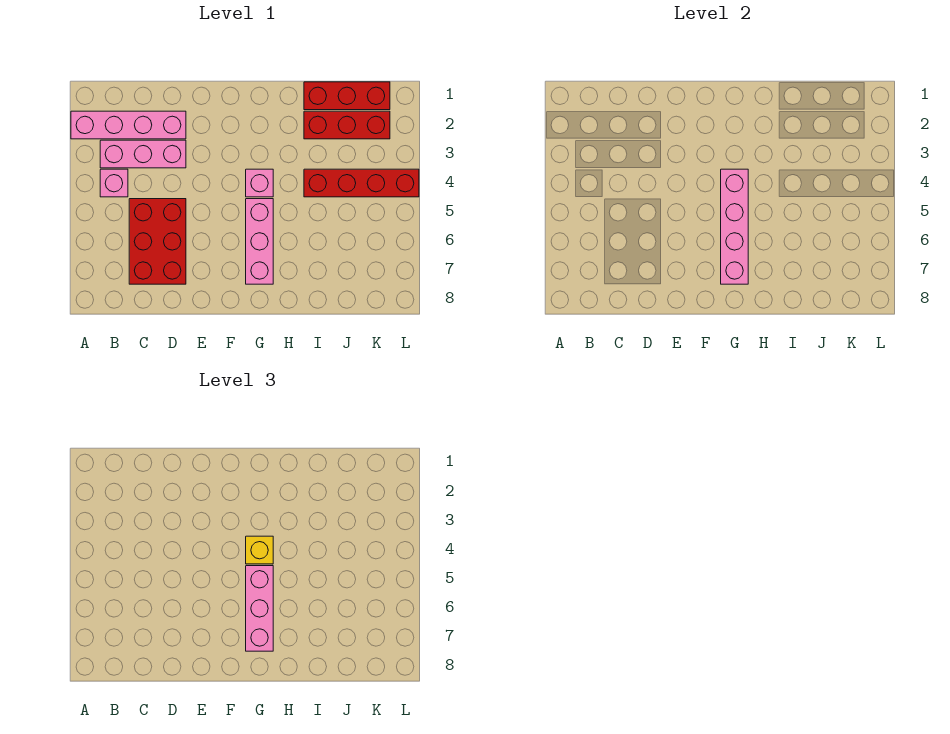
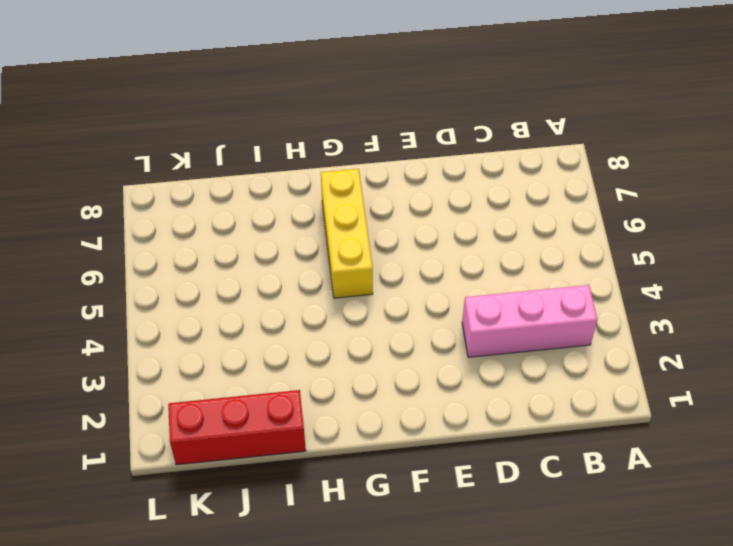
yellow 1x3 brick [321,169,373,298] -> pink 1x3 brick [246,199,273,284]
none -> pink 1x4 brick [71,111,186,139]
none -> pink 1x1 brick [100,169,128,197]
none -> red 2x3 brick [129,199,186,284]

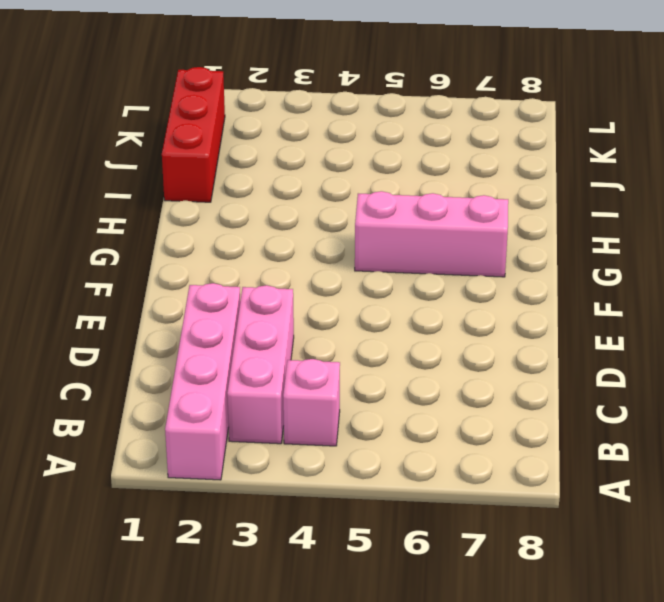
none -> red 2x3 brick [129,199,186,284]
none -> pink 1x1 brick [246,169,273,197]
none -> red 1x3 brick [304,111,390,139]

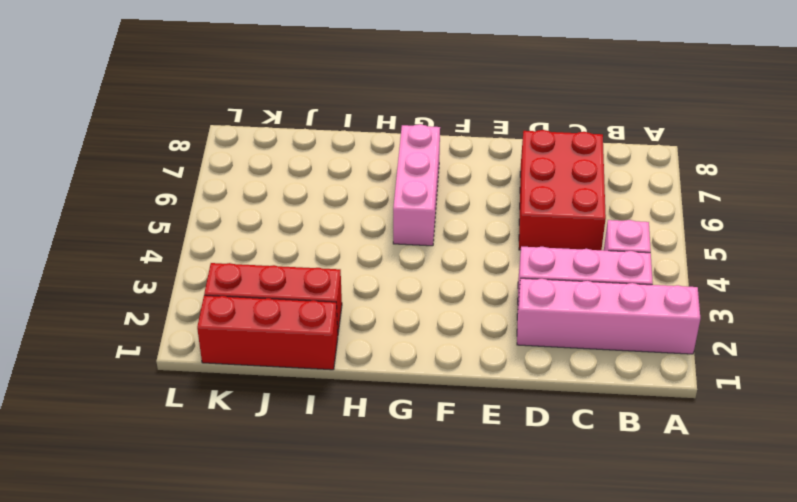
none -> pink 1x1 brick [246,169,273,197]
none -> red 1x4 brick [304,169,419,197]
none -> pink 1x4 brick [721,169,748,284]

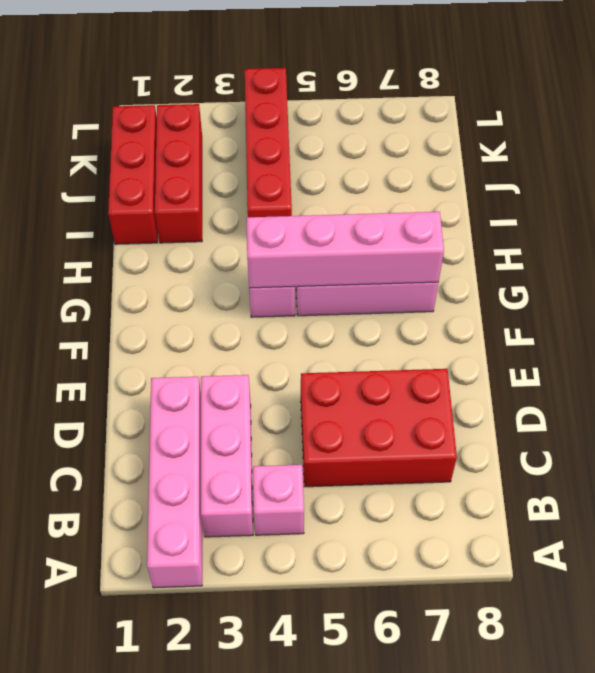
none -> yellow 1x1 brick [246,536,273,564]
none -> pink 1x3 brick [246,566,273,651]

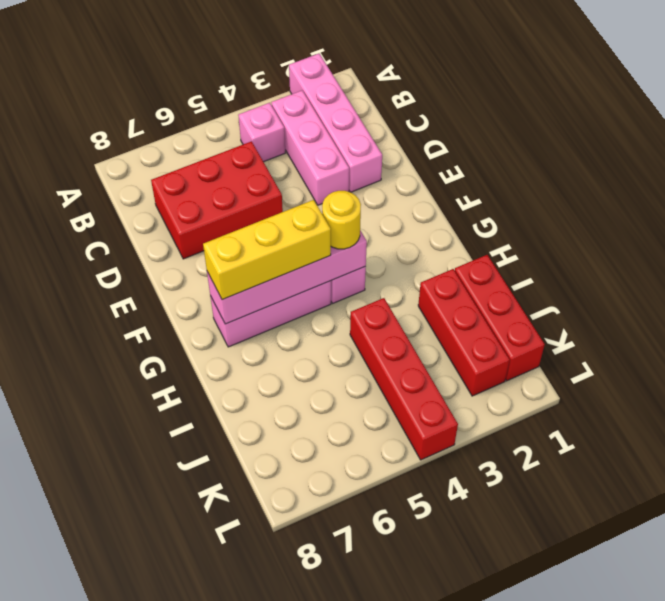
yellow 1x1 round brick [322,191,361,249] -> yellow 1x1 brick [246,536,273,564]
yellow 1x3 brick [203,200,331,300] -> pink 1x3 brick [246,566,273,651]

